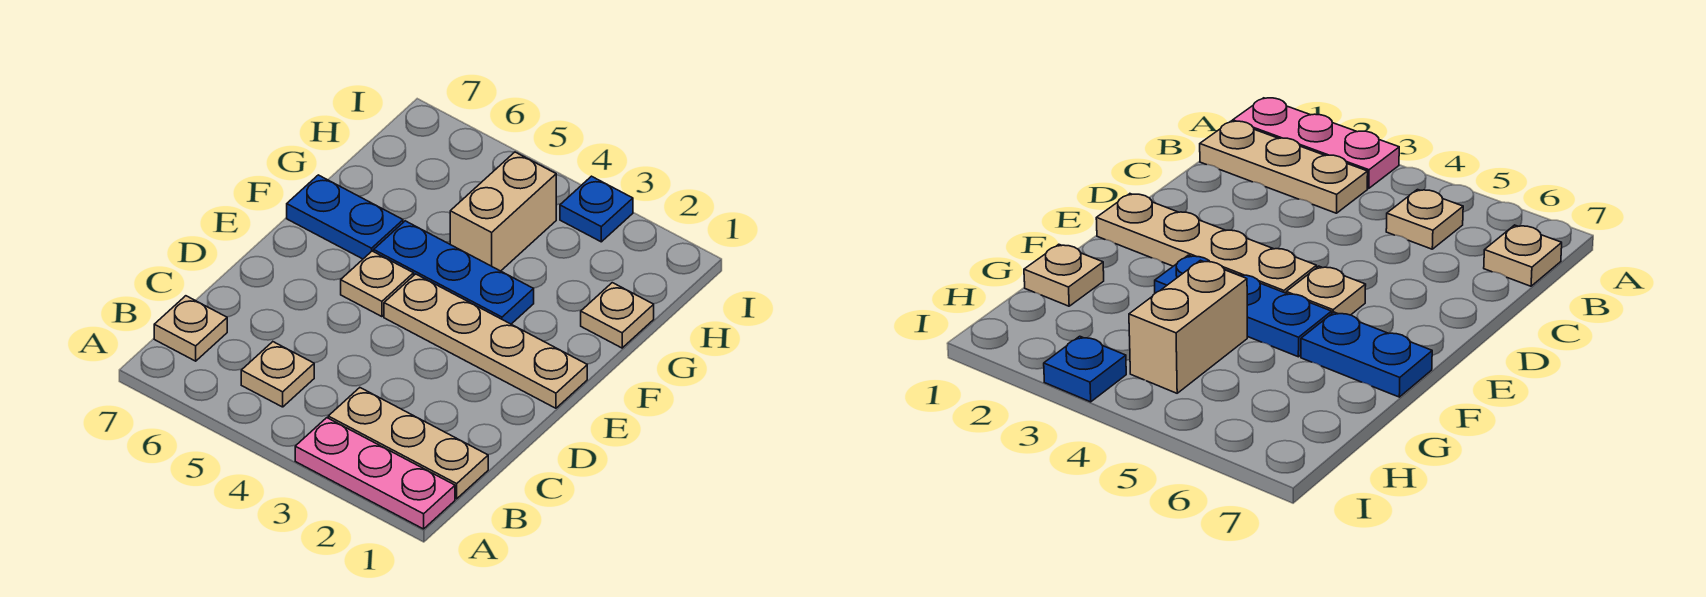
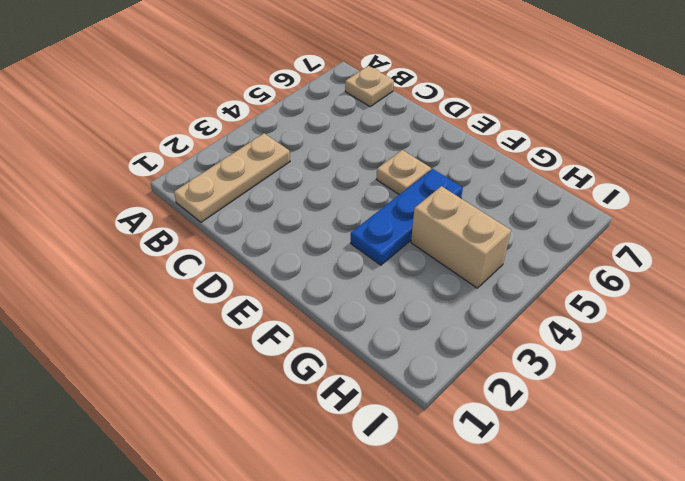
none -> pink 1x3 plate [295,418,455,529]
none -> tan 1x1 plate [241,342,314,407]

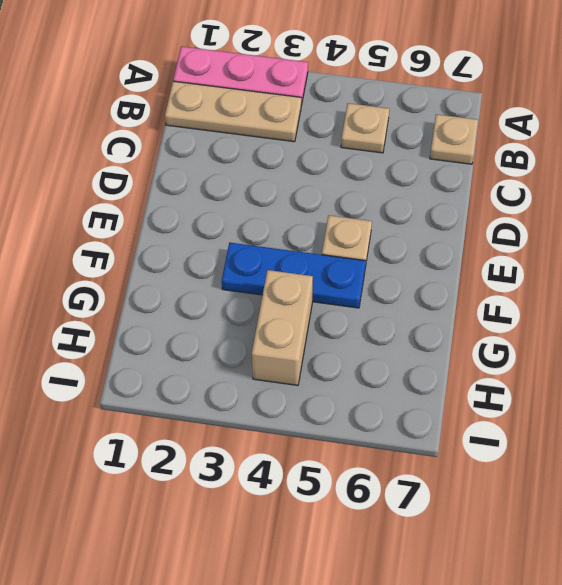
none -> tan 1x4 plate [384,274,587,408]
none -> blue 1x2 plate [287,175,403,259]

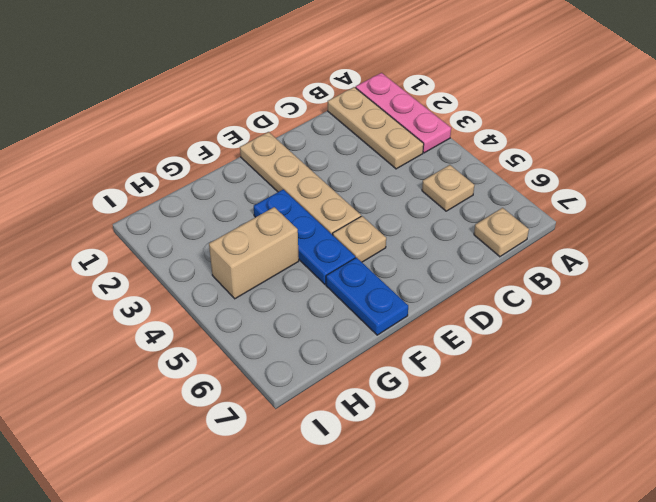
none -> tan 1x1 plate [581,283,654,348]
none -> blue 1x1 plate [560,176,633,242]

